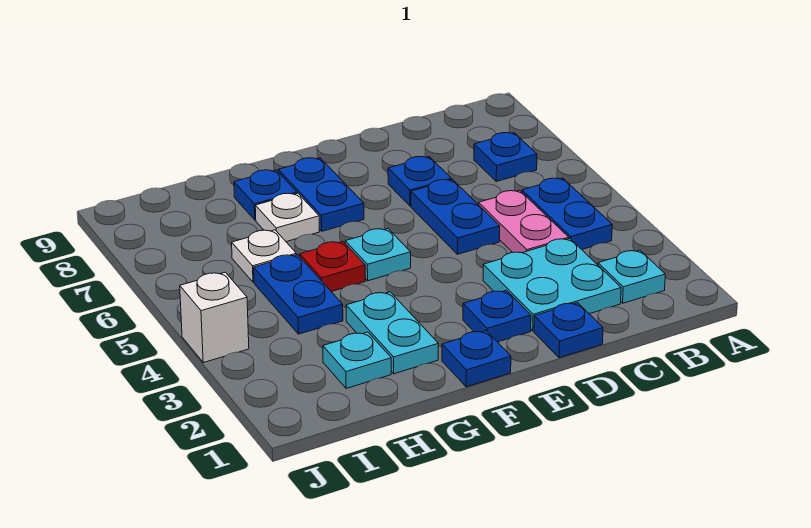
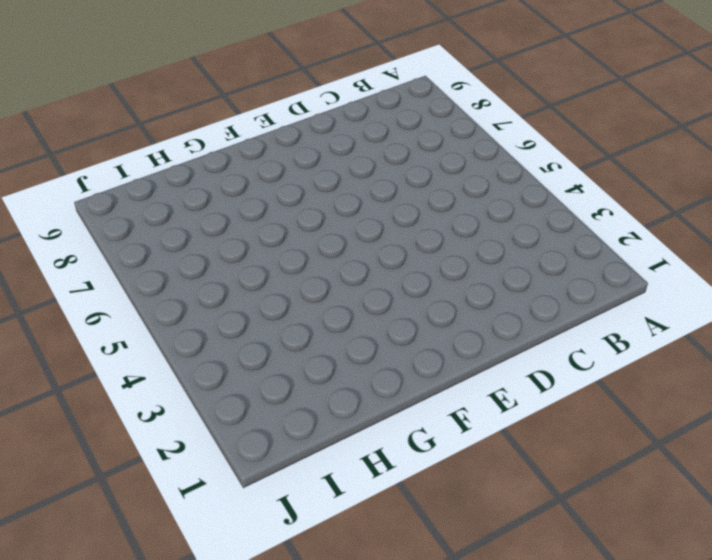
none -> cyan 1x1 plate [598,250,665,303]
none -> blue 1x2 plate [522,178,612,249]
none -> blue 1x1 plate [474,133,537,181]

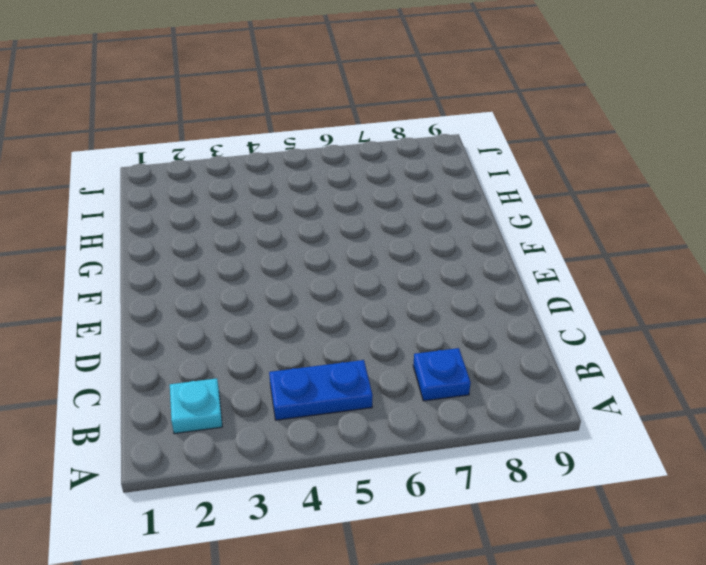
none -> cyan 2x2 plate [483,239,621,331]
none -> pink 1x2 plate [479,191,569,253]
none -> blue 1x1 plate [534,303,603,358]

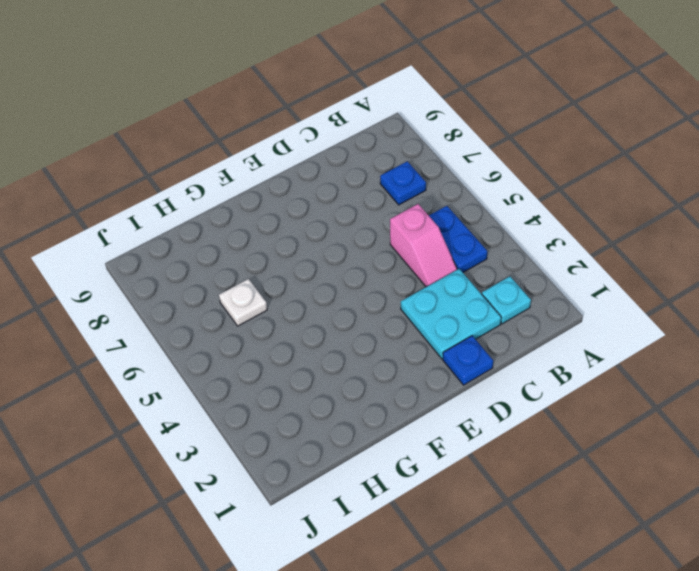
pink 1x2 slope [390,204,457,287] -> pink 1x2 plate [479,191,569,253]
none -> blue 1x2 plate [411,180,500,254]
none -> blue 1x1 plate [388,157,451,206]
none -> blue 1x1 plate [463,290,531,342]

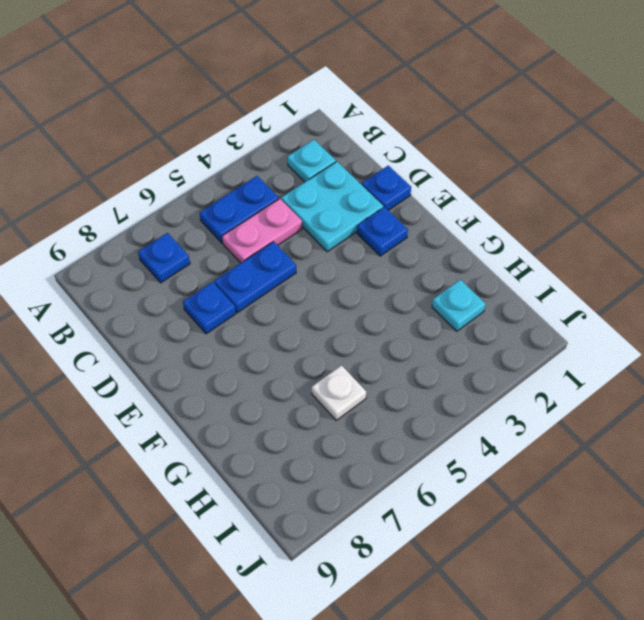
none -> blue 1x1 plate [442,331,511,387]
none -> cyan 1x1 plate [345,229,411,281]
none -> blue 1x2 plate [278,158,364,231]

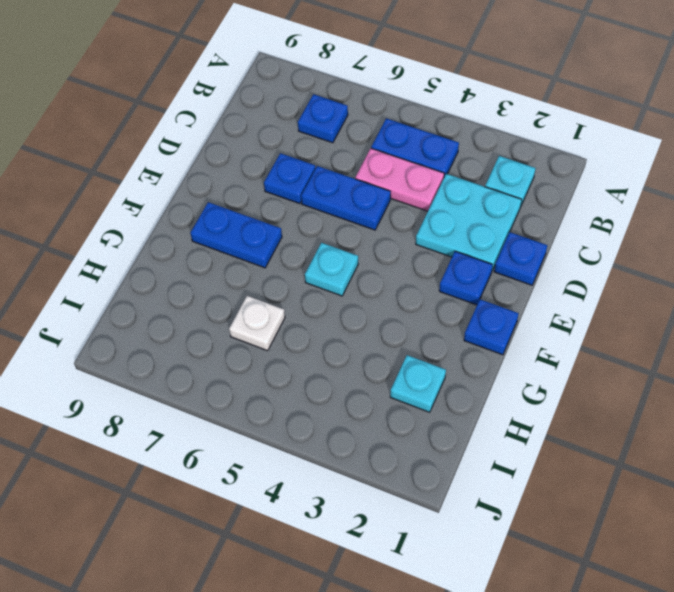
none -> cyan 1x2 plate [346,292,438,374]
none -> red 1x1 plate [300,242,365,292]
none -> white 1x1 plate [255,193,319,242]

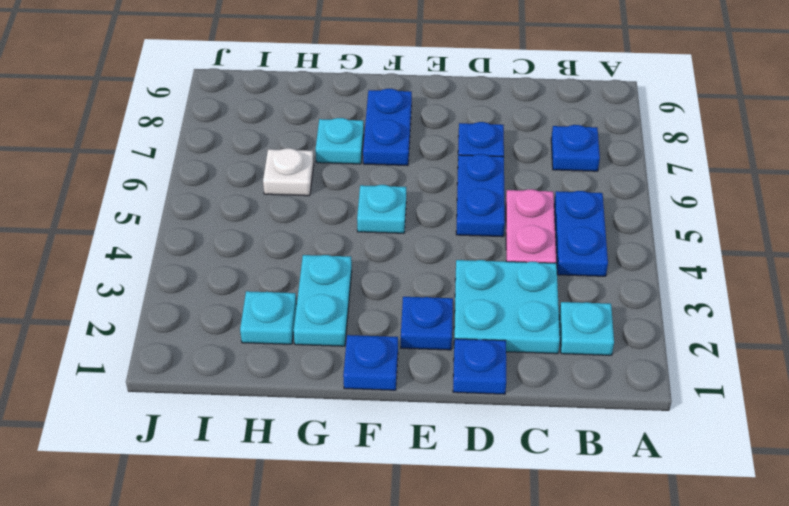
cyan 1x1 plate [316,118,364,164] -> white 1x1 plate [255,193,319,242]
none -> red 1x1 plate [300,242,365,292]
none -> blue 1x1 plate [234,170,297,220]
none -> blue 1x2 plate [254,255,343,334]

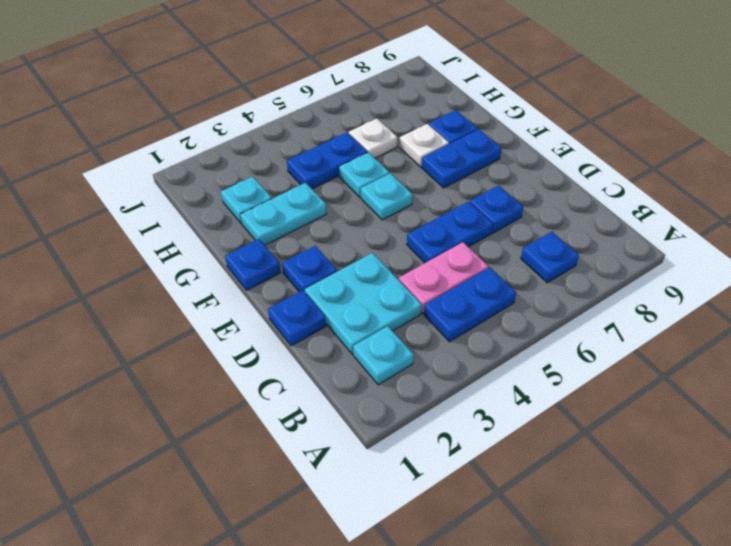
cyan 1x1 plate [339,152,389,197] -> red 1x1 plate [300,242,365,292]
none -> white 1x1 brick [180,272,249,363]

